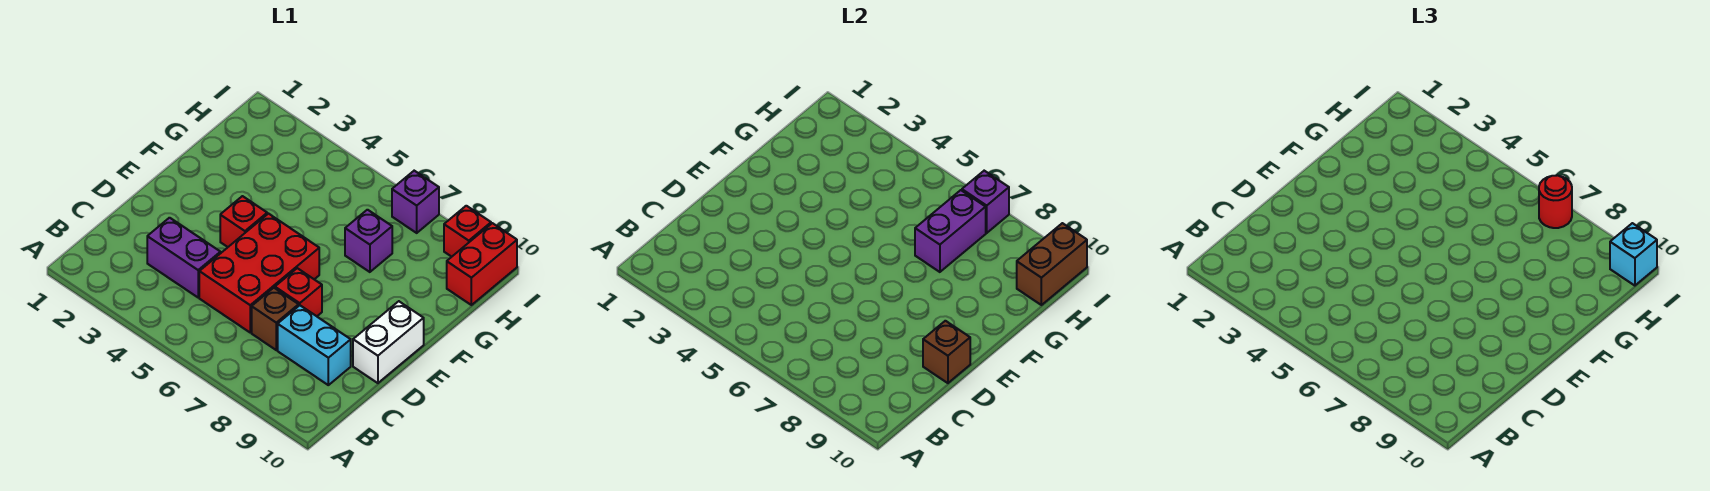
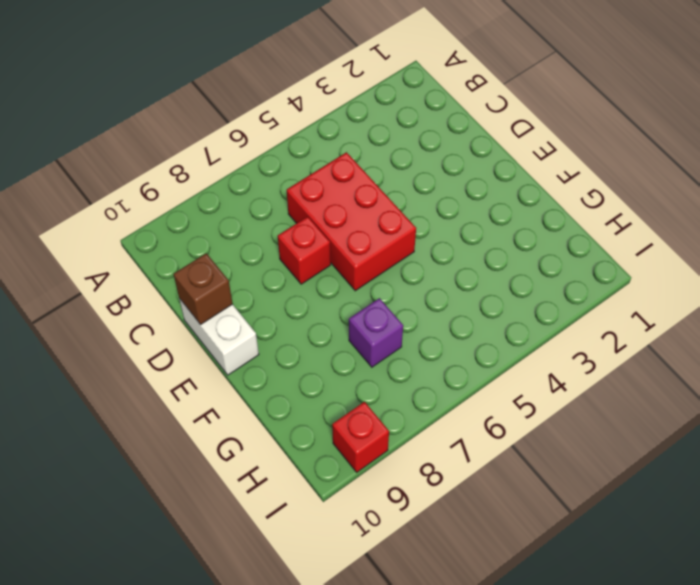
none -> purple 1x2 brick [147,218,220,297]
none -> brown 1x1 brick [252,288,299,350]
none -> cyan 1x2 brick [278,305,351,385]

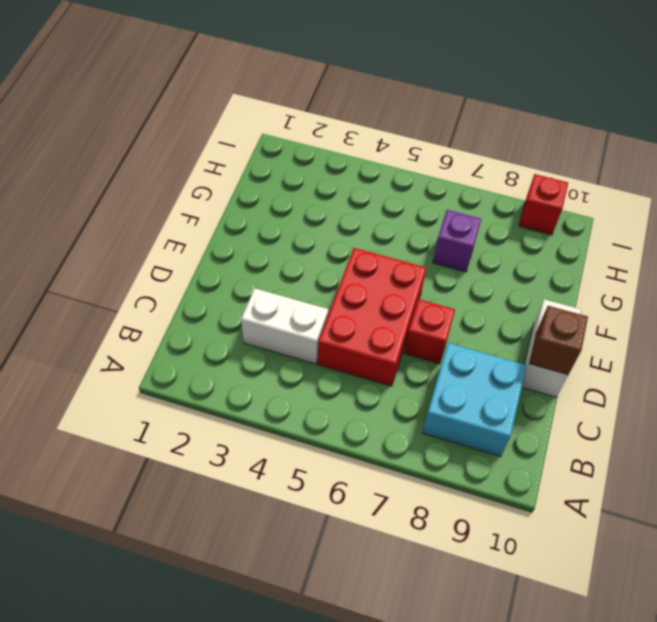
cyan 2x2 brick [422,343,527,457] -> cyan 1x2 brick [278,305,351,385]
white 1x2 brick [241,288,328,364] -> purple 1x2 brick [147,218,220,297]
none -> brown 1x1 brick [252,288,299,350]
none -> red 1x1 brick [220,196,267,247]
none -> red 1x2 brick [447,223,517,305]

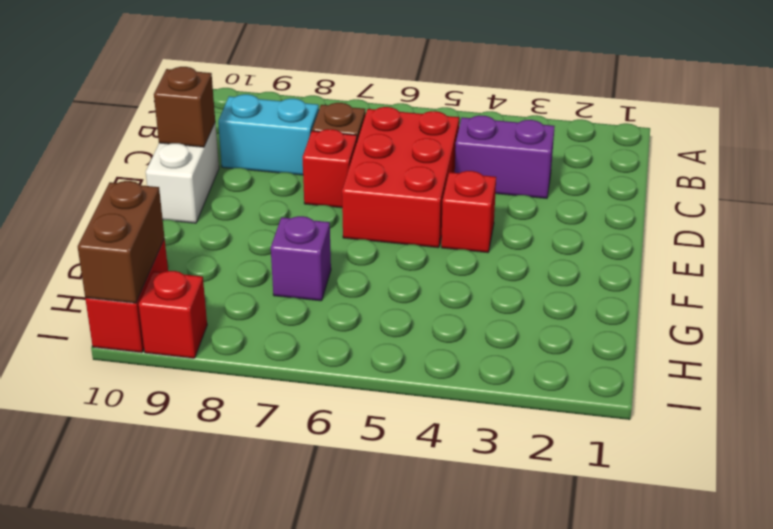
none -> purple 1x1 brick [392,171,439,233]
none -> purple 1x2 brick [915,190,986,272]
none -> purple 1x1 brick [962,171,1009,233]

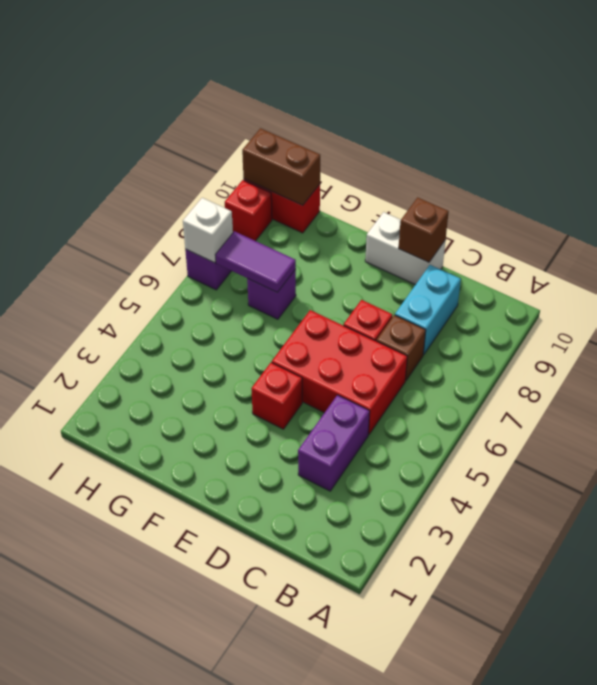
purple 1x2 tile [216,231,296,292] -> purple 1x2 brick [915,190,986,272]
white 1x1 brick [183,198,233,263] -> purple 1x1 brick [962,171,1009,233]
none -> red 1x1 round brick [1539,175,1572,228]
none -> cyan 1x1 brick [1610,223,1657,286]

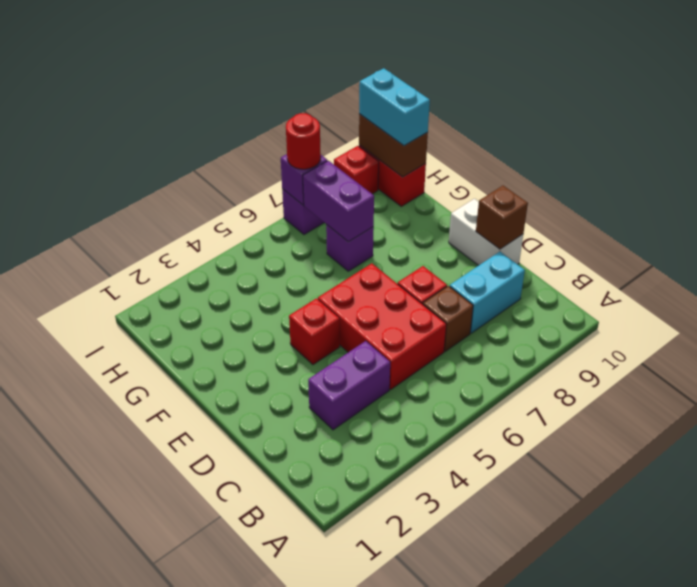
cyan 1x2 brick [359,68,430,146] -> cyan 1x1 brick [1610,223,1657,286]

